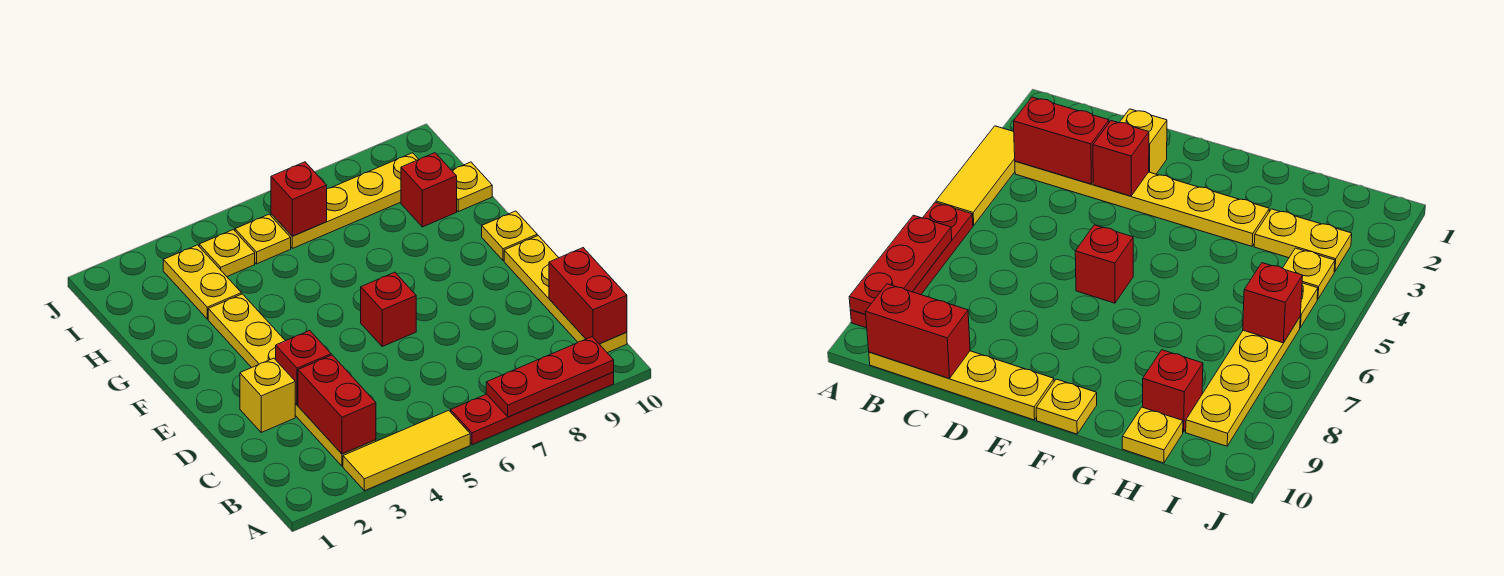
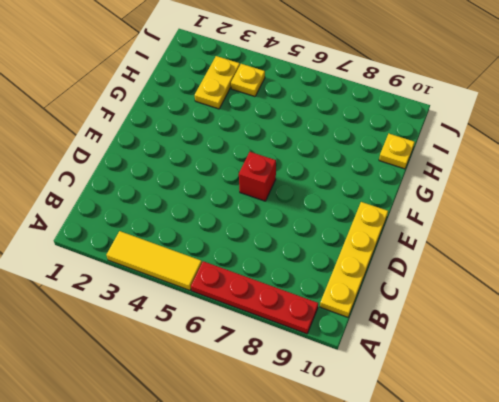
none -> yellow 1x6 plate [208,294,376,466]
none -> yellow 1x1 brick [240,358,295,432]
none -> yellow 1x1 plate [482,211,537,261]

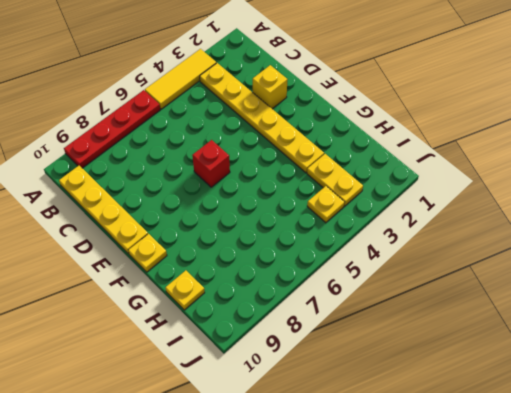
none -> red 1x1 brick [401,153,457,227]
none -> yellow 1x1 plate [235,214,291,264]
none -> yellow 1x4 plate [271,153,419,248]

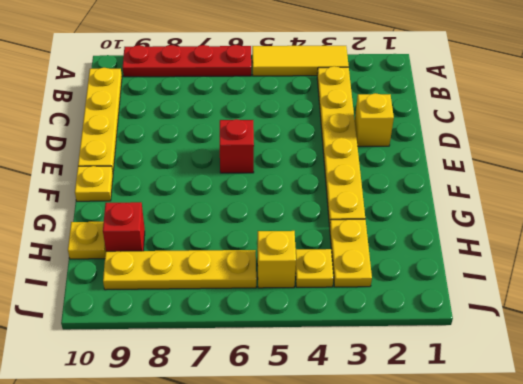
yellow 1x1 brick [257,231,296,288] -> yellow 1x1 plate [235,214,291,264]
none -> red 1x3 plate [486,337,614,417]
none -> red 1x2 brick [298,355,376,454]
none -> red 1x2 brick [549,248,627,344]

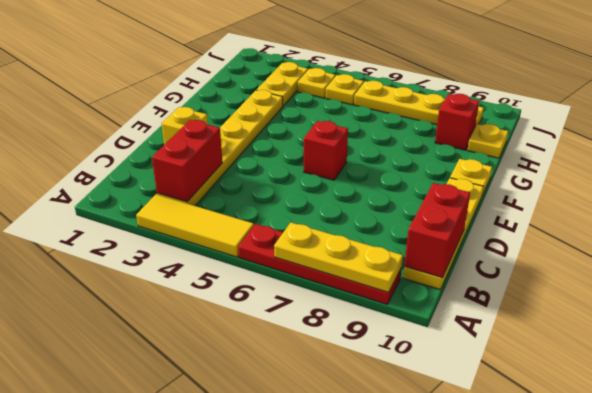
yellow 1x3 plate [274,223,403,292] -> red 1x3 plate [486,337,614,417]
none -> red 1x1 brick [276,331,331,405]
none -> red 1x1 brick [271,162,327,236]

